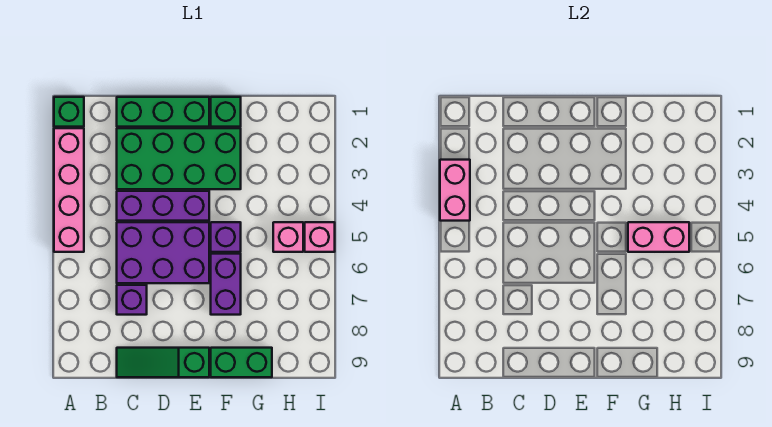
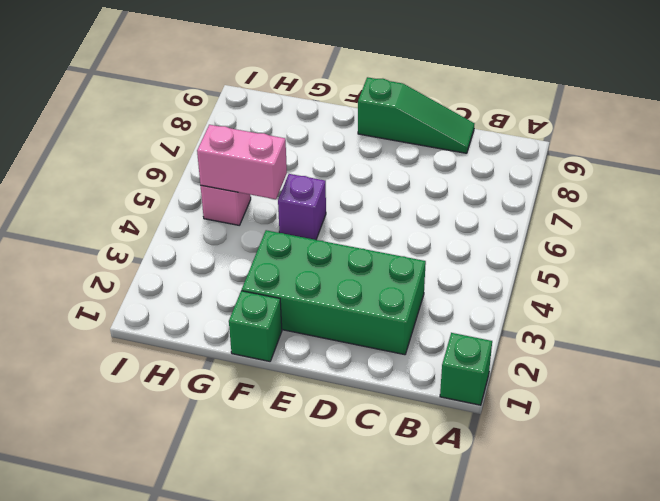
none -> pink 1x4 brick [54,128,84,252]
none -> green 1x3 brick [117,97,209,127]
none -> purple 1x3 brick [117,191,209,221]

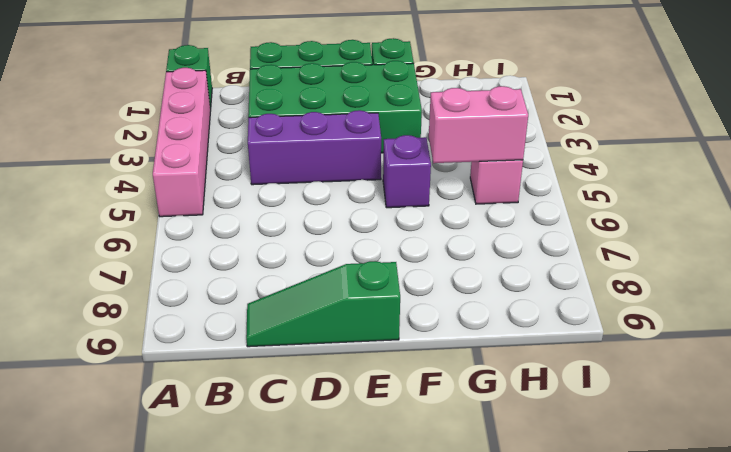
none -> purple 2x3 brick [117,222,209,283]
none -> purple 1x1 brick [117,285,147,315]
none -> purple 1x2 brick [211,254,241,315]

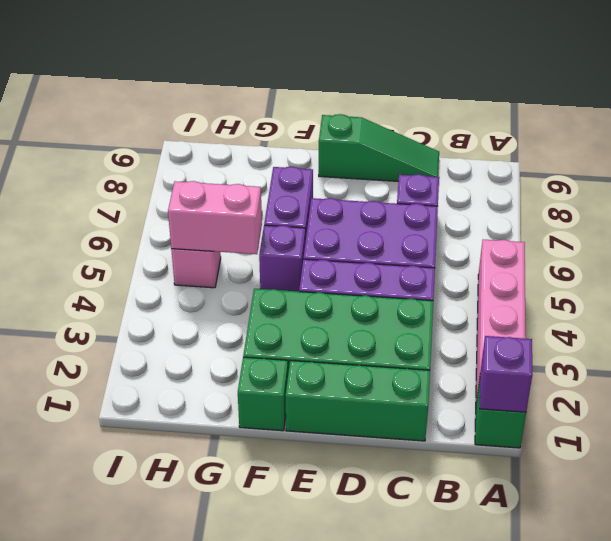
purple 1x1 brick [480,336,532,412] -> none
none -> green 1x2 brick [211,348,272,377]
none -> pink 1x1 brick [305,222,335,252]
none -> pink 1x2 brick [440,160,470,221]

